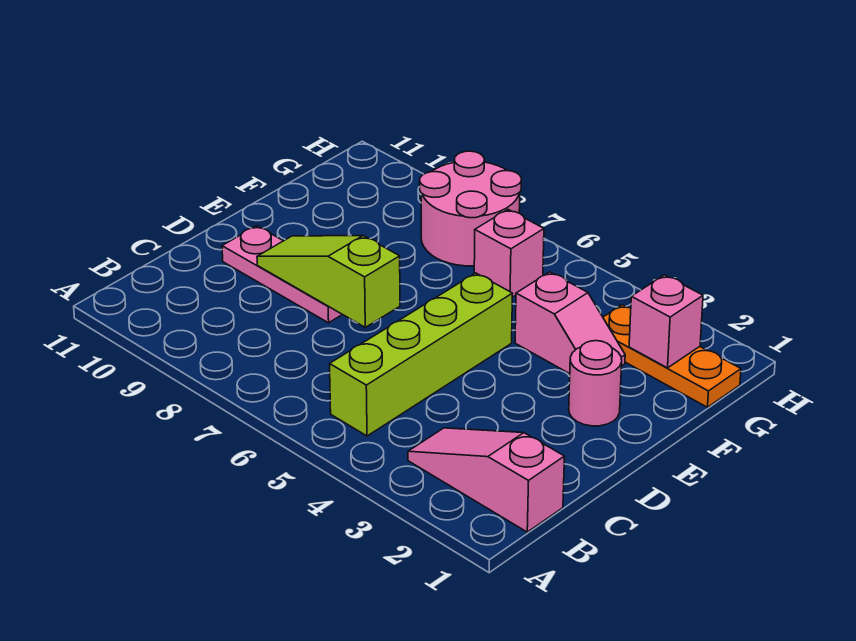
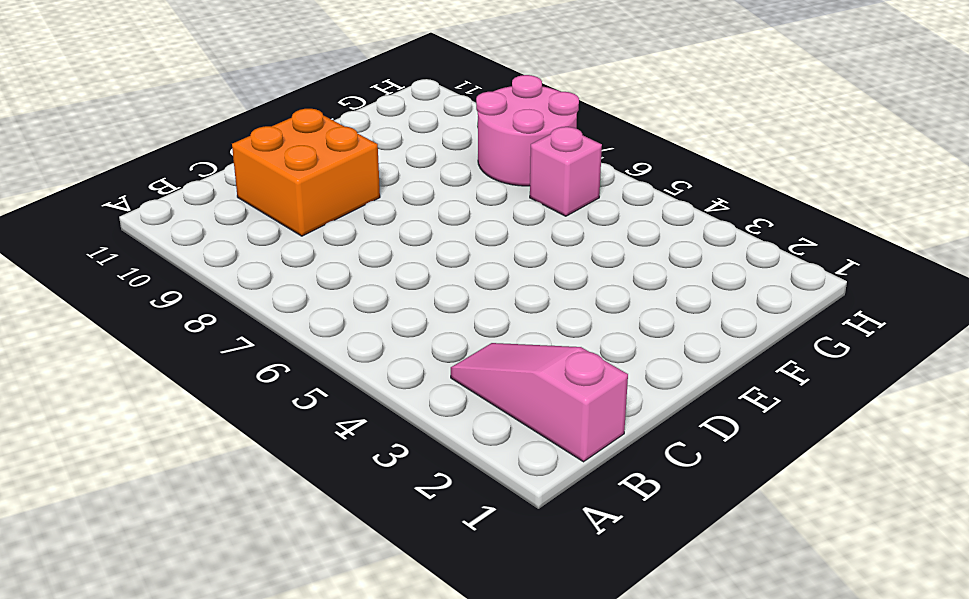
orange 2x2 brick [232,109,380,236] -> pink 1x3 plate [222,226,342,323]
none -> lime 1x4 brick [330,273,512,436]
none -> pink 1x1 round brick [569,341,622,426]

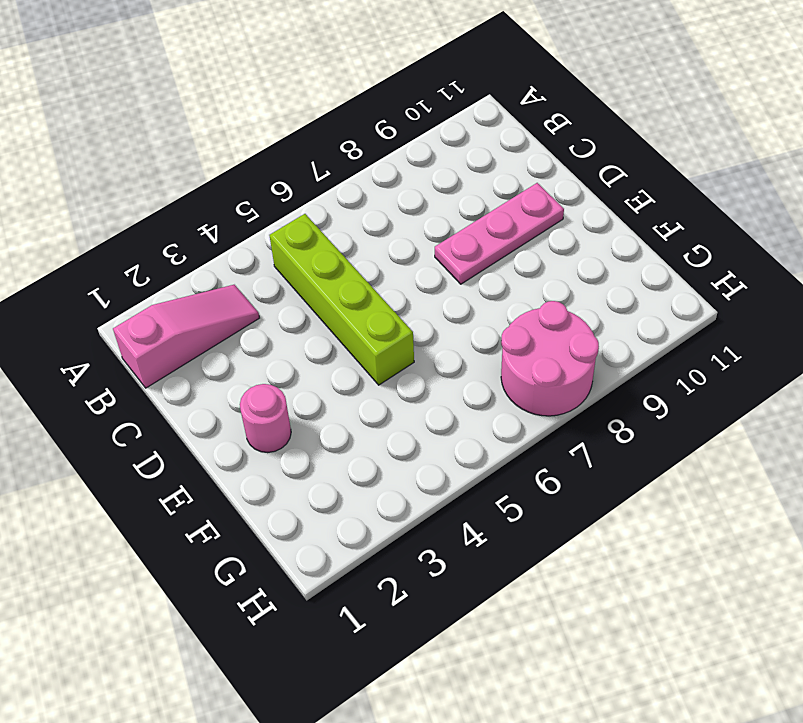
none -> pink 1x2 slope [515,272,625,374]
none -> orange 1x3 plate [603,305,741,407]

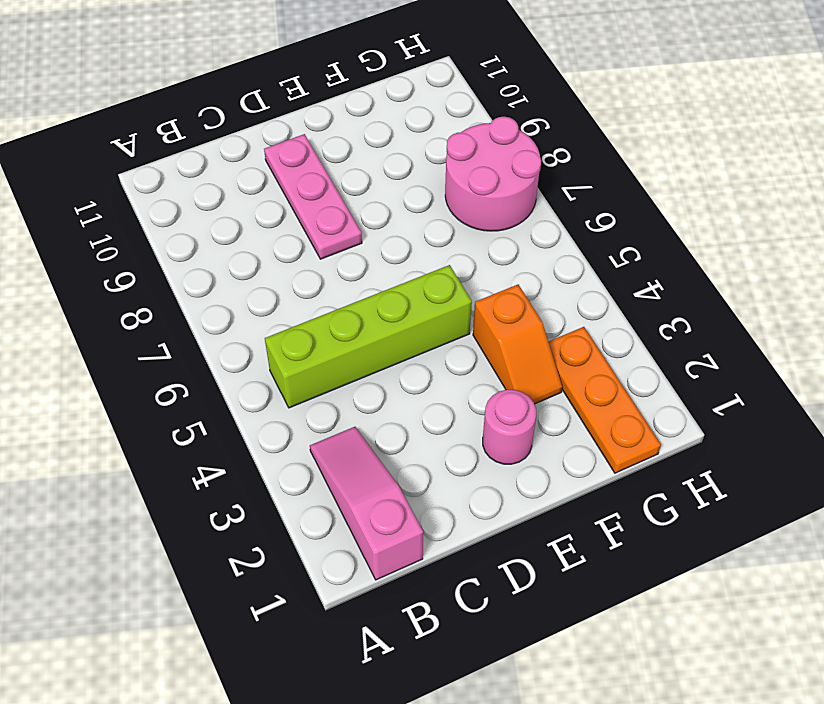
orange 1x2 slope [473,285,562,404] -> pink 1x2 slope [515,272,625,374]
none -> pink 1x1 brick [474,210,544,297]
none -> lime 1x3 slope [257,236,400,327]

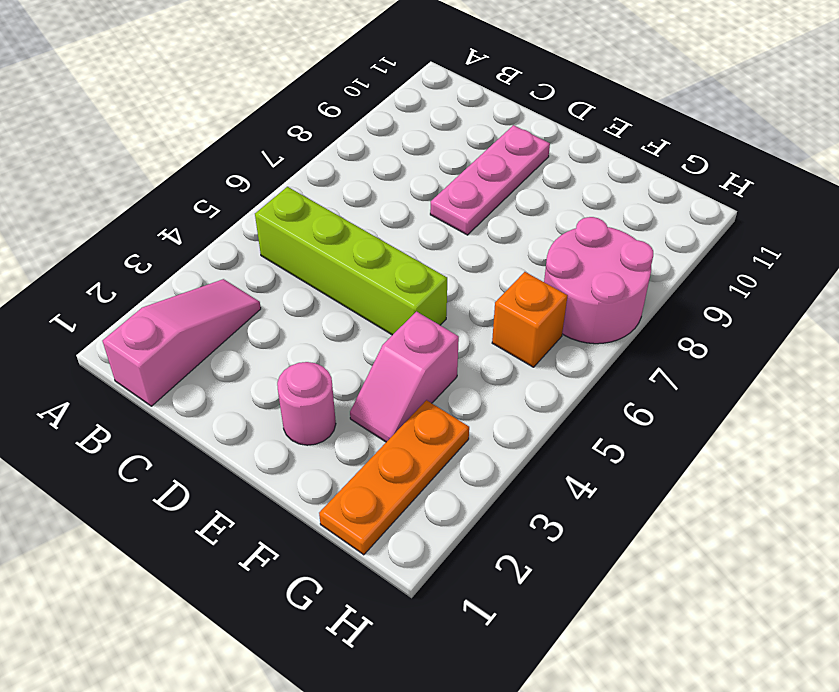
orange 1x1 brick [492,272,568,367] -> pink 1x1 brick [474,210,544,297]
none -> lime 1x3 slope [257,236,400,327]
none -> pink 1x1 brick [629,275,703,368]

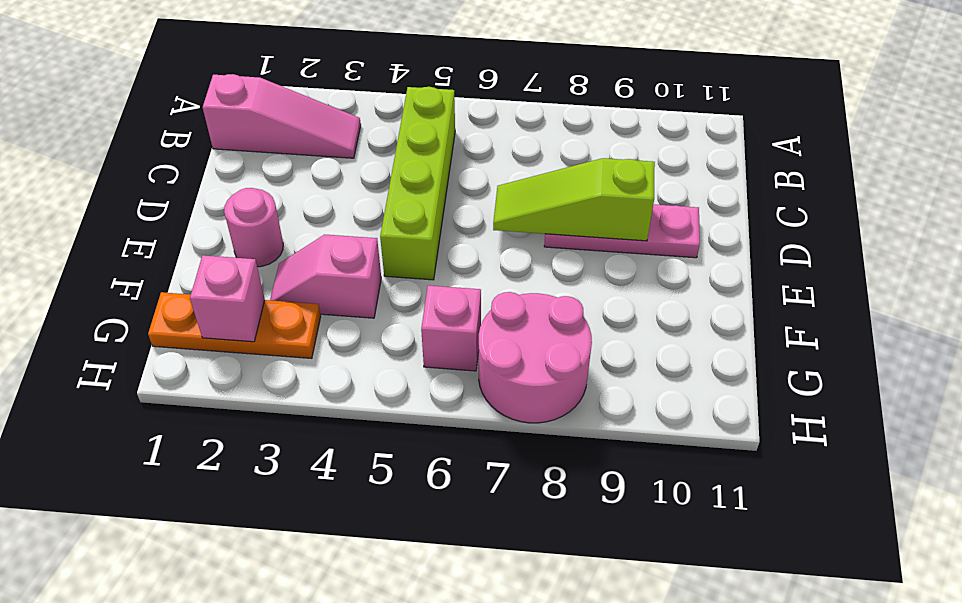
lime 1x3 slope [493,158,655,241] -> lime 1x3 slope turned to [257,236,400,327]

